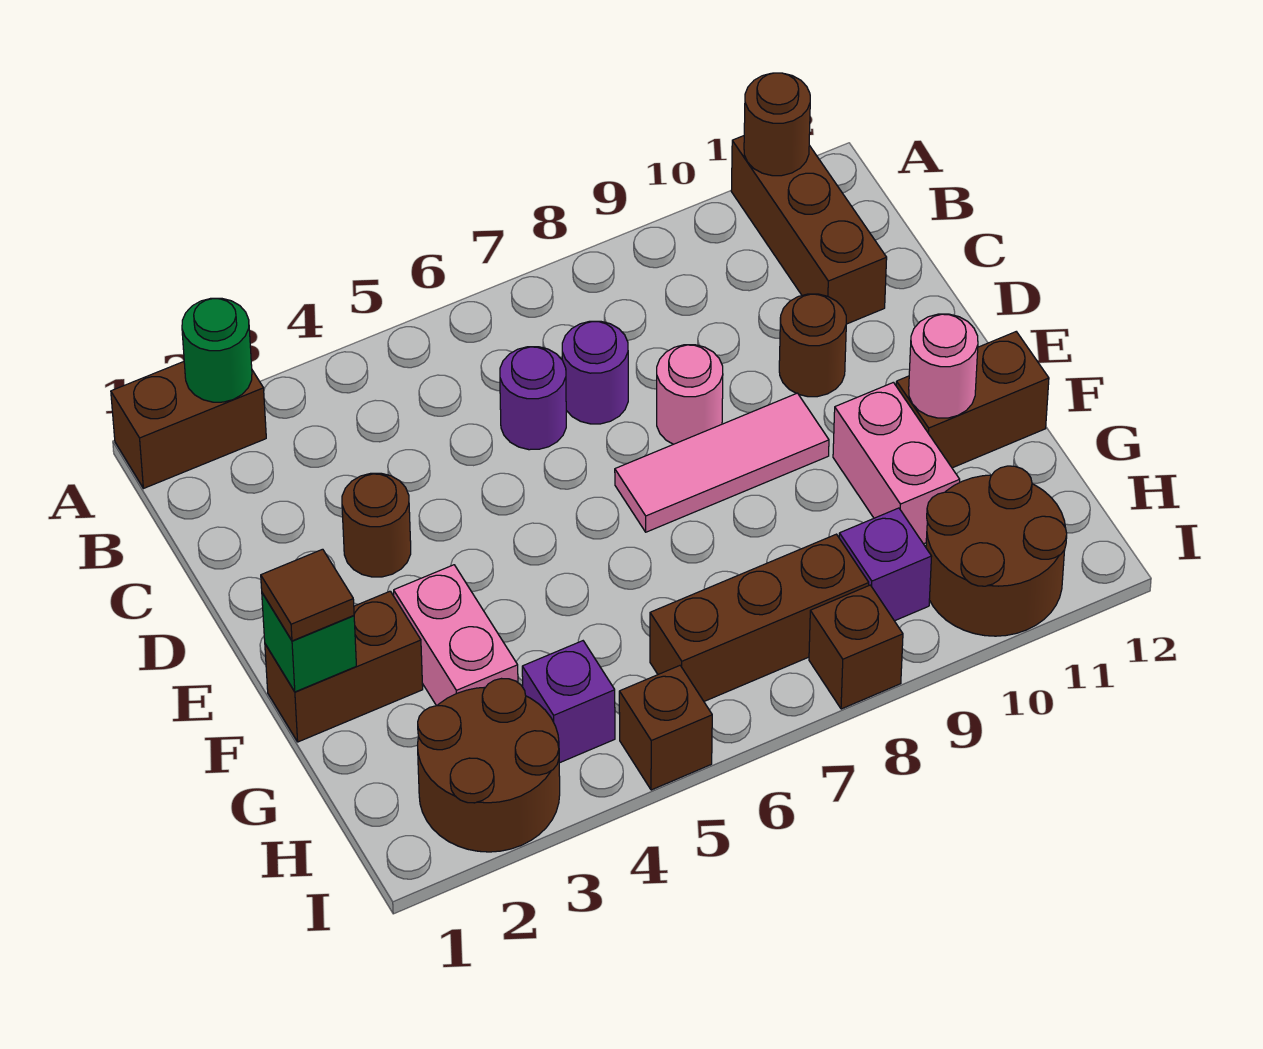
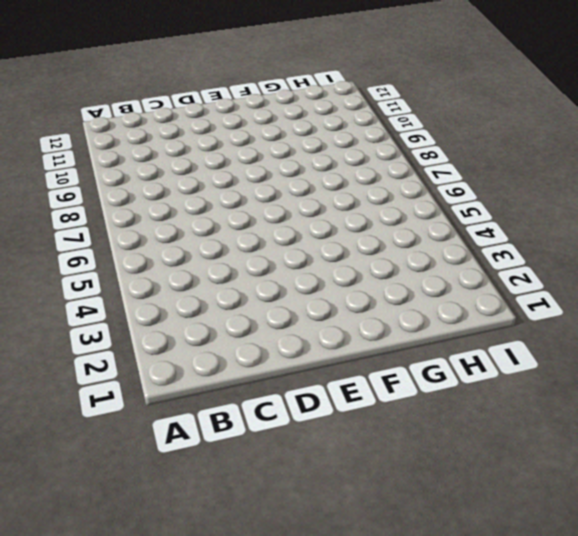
none -> brown 1x2 brick [111,362,266,489]
none -> brown 1x3 brick [731,136,887,324]
none -> purple 1x1 round brick [500,347,566,450]

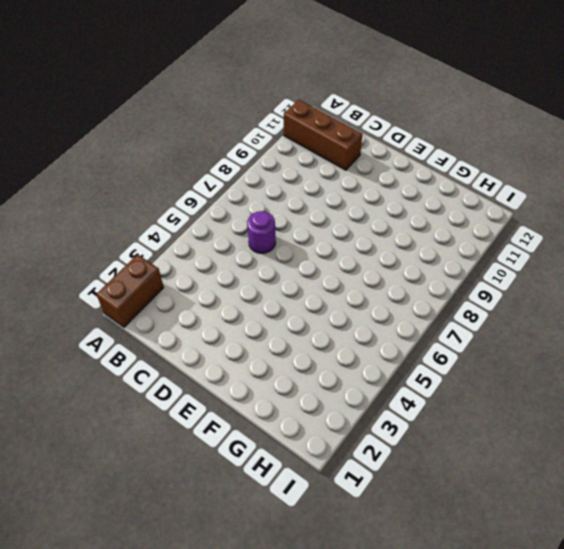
none -> purple 1x1 round brick [562,321,628,424]
none -> brown 1x1 round brick [342,473,411,577]
none -> pink 1x1 round brick [657,345,723,444]

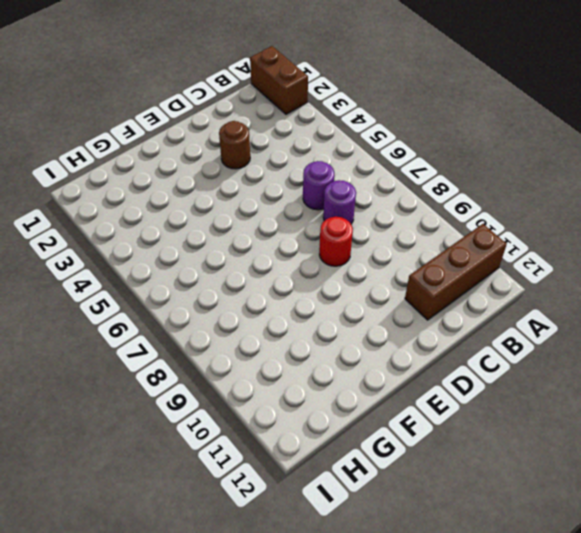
red 1x1 round brick [319,217,353,266] -> pink 1x1 round brick [657,345,723,444]
none -> brown 1x1 round brick [779,294,846,397]
none -> pink 1x3 tile [615,393,829,532]
none -> brown 1x2 brick [265,591,423,742]

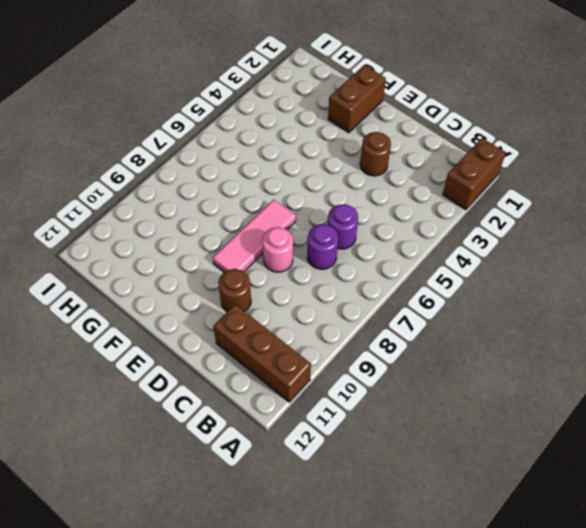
none -> pink 1x2 brick [394,565,518,706]
none -> pink 1x2 brick [833,382,960,544]
none -> brown 1x2 brick [896,332,1049,468]

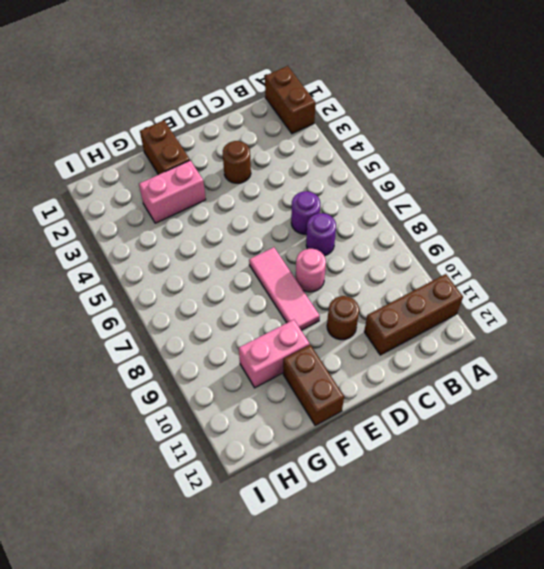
none -> brown 2x2 round brick [417,679,560,852]
none -> purple 1x1 brick [522,641,615,763]
none -> brown 1x3 brick [650,534,869,701]

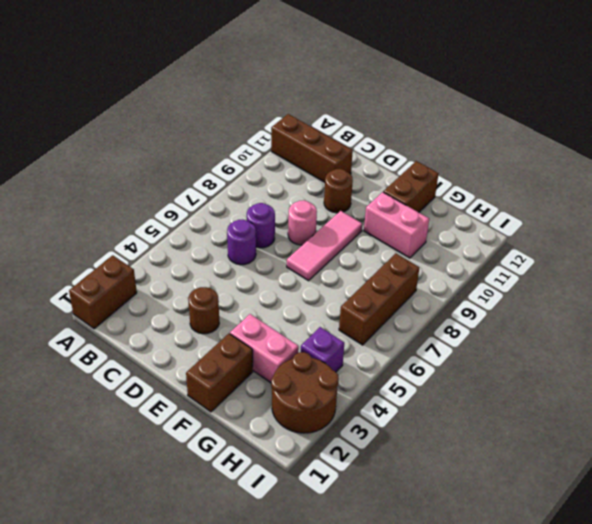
none -> purple 1x1 brick [839,508,932,621]
none -> brown 2x2 round brick [926,466,1067,636]
none -> brown 1x1 brick [619,666,712,790]

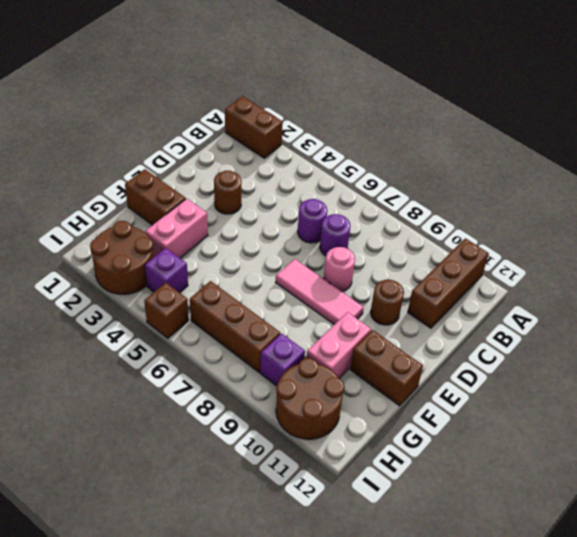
none -> brown 1x1 brick [809,585,903,709]
none -> green 1x1 round brick [182,298,252,402]
none -> brown 1x1 round brick [744,73,810,176]

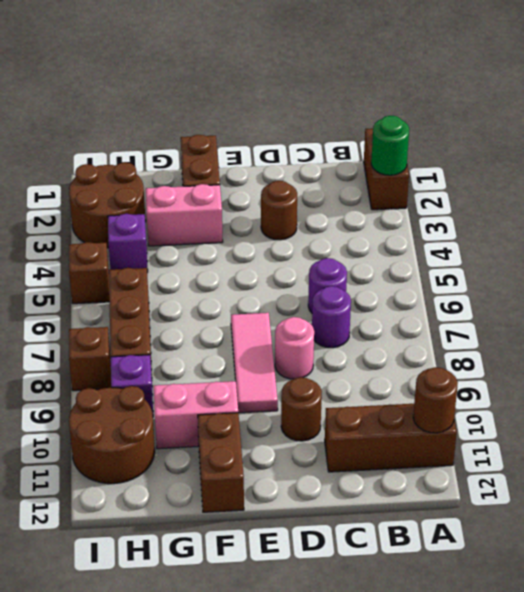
none -> green 1x1 brick [262,593,356,692]
none -> pink 1x1 round brick [909,314,978,418]
none -> brown 1x1 tile [261,549,354,641]

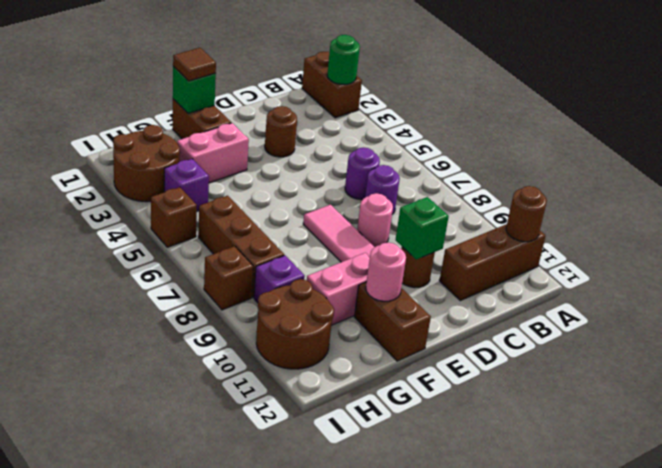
green 1x1 brick [396,197,449,260] -> none

